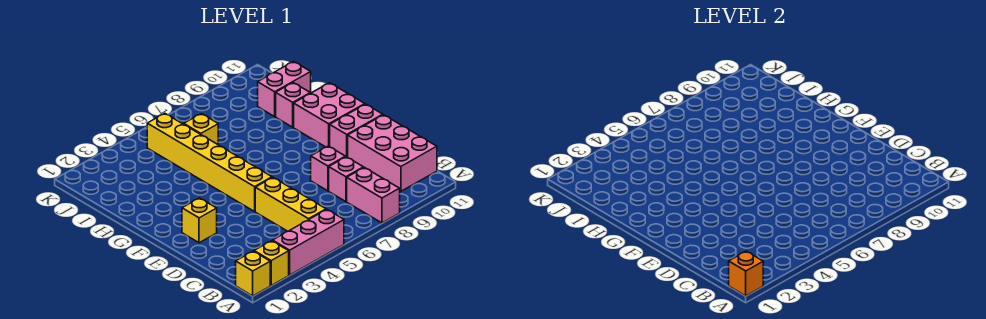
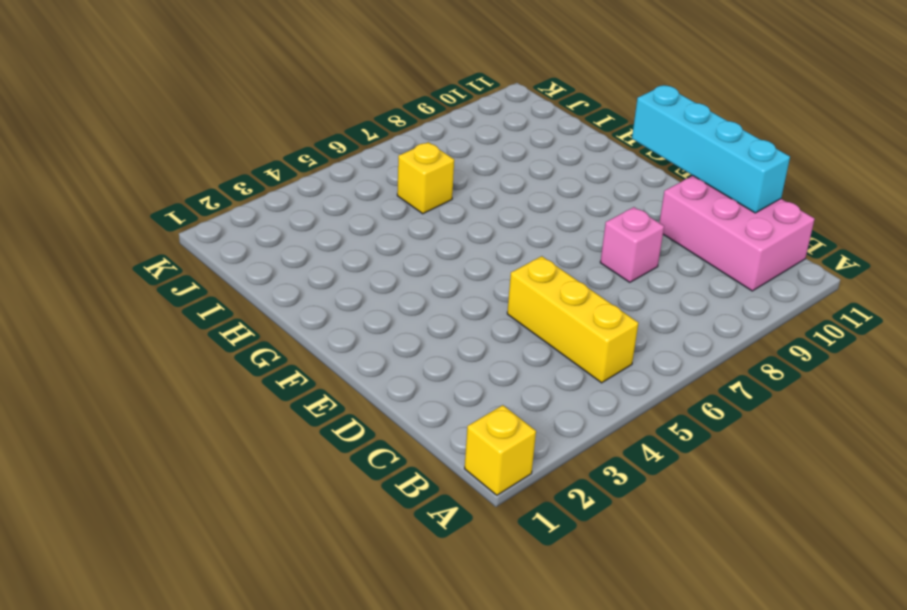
cyan 1x4 brick [632,85,790,213] -> none
none -> yellow 1x1 brick [254,241,289,285]
none -> pink 1x3 brick [273,210,344,275]
none -> pink 1x2 brick [347,167,400,223]

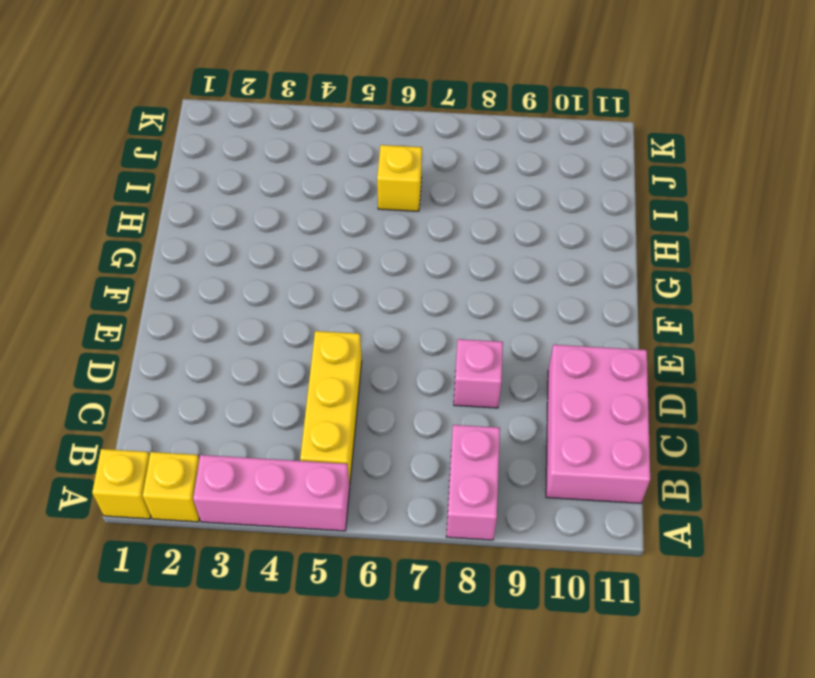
none -> pink 1x1 brick [329,157,363,202]
none -> yellow 1x1 brick [182,198,217,243]
none -> yellow 1x6 brick [147,113,272,211]

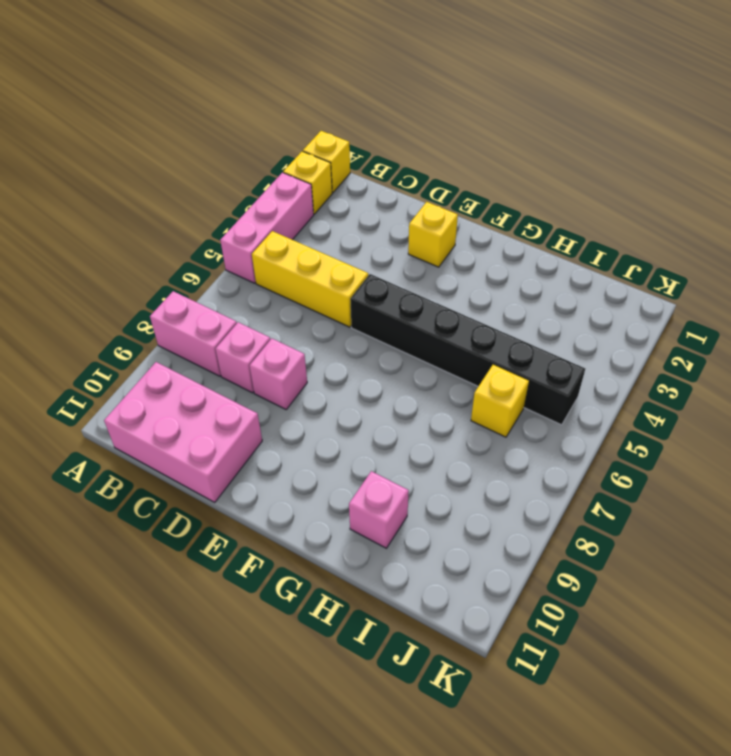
black 1x6 brick [350,274,585,425] -> yellow 1x6 brick [147,113,272,211]
none -> pink 1x2 brick [330,104,383,157]
none -> pink 2x2 brick [294,83,365,147]
none -> pink 1x2 brick [258,61,311,117]

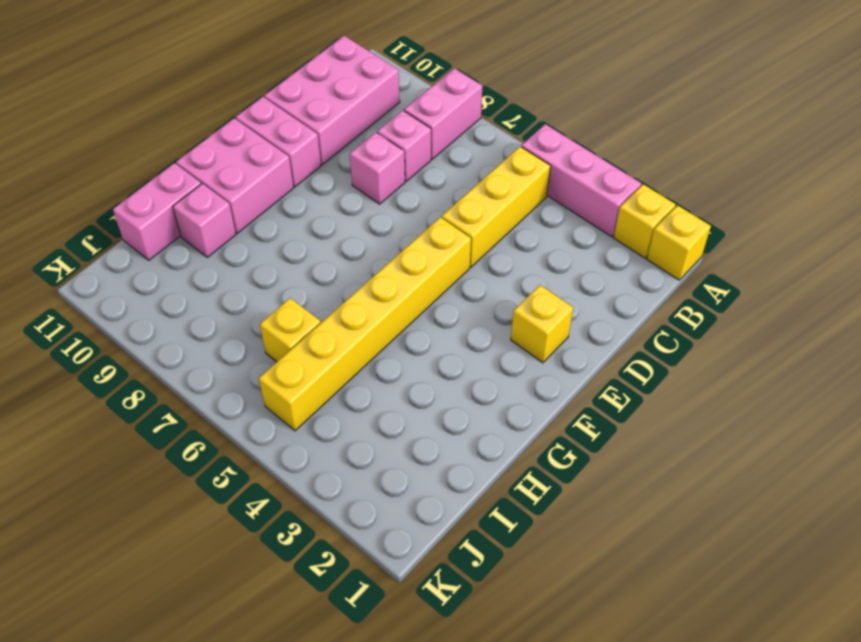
pink 1x2 brick [113,163,201,260] -> pink 1x2 brick turned to [258,61,311,117]
none -> orange 1x1 brick [729,251,763,296]

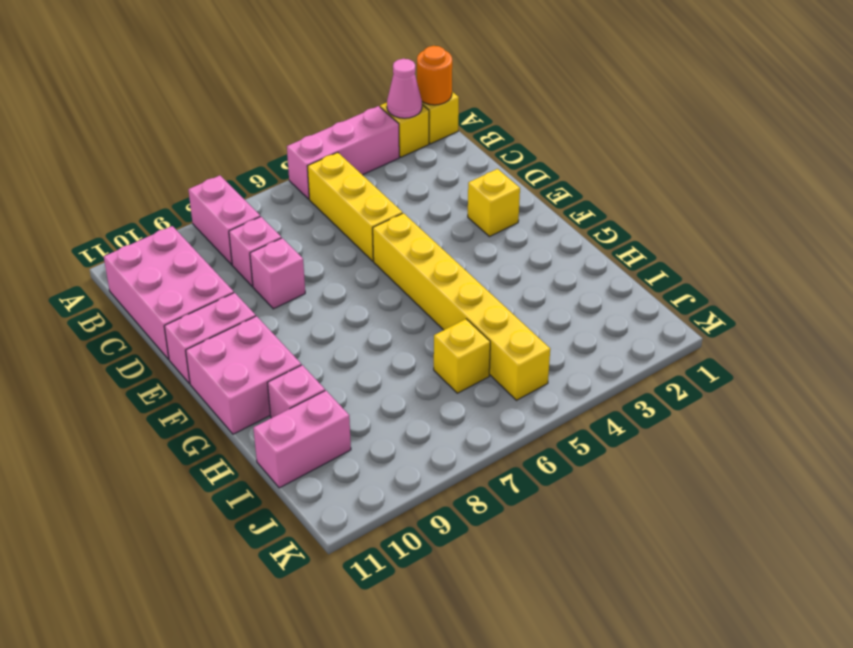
orange 1x1 round brick [417,46,452,105] -> orange 1x1 brick [729,251,763,296]
pink 1x1 cone [387,59,422,118] -> none

